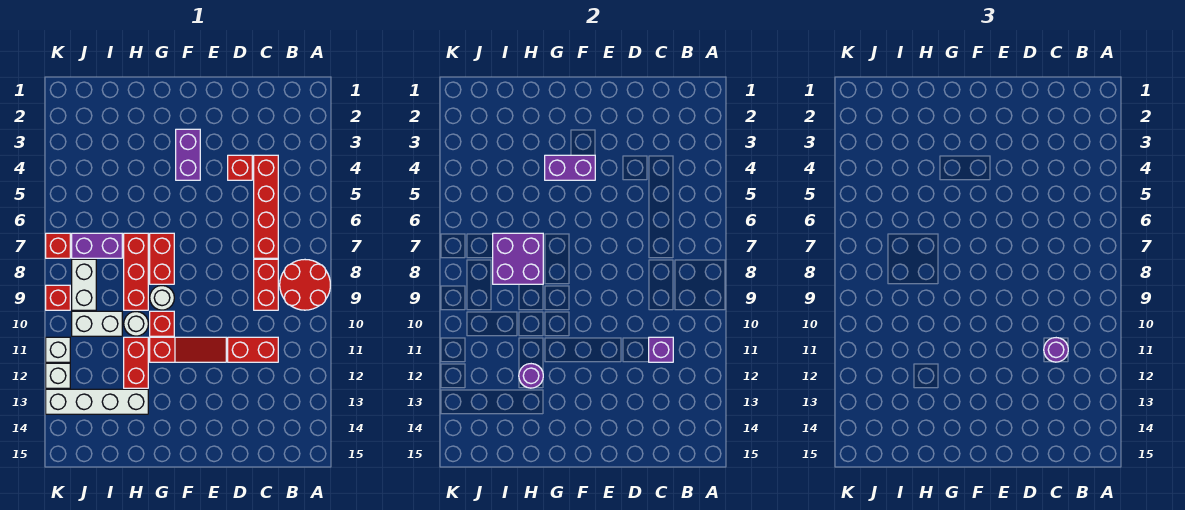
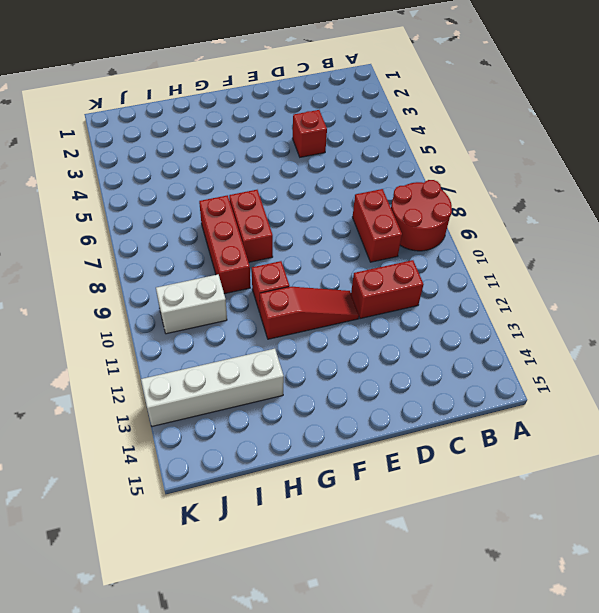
none -> red 1x4 brick [254,155,278,258]
none -> purple 1x2 brick [176,129,200,180]
none -> white 1x1 round brick [150,286,174,310]

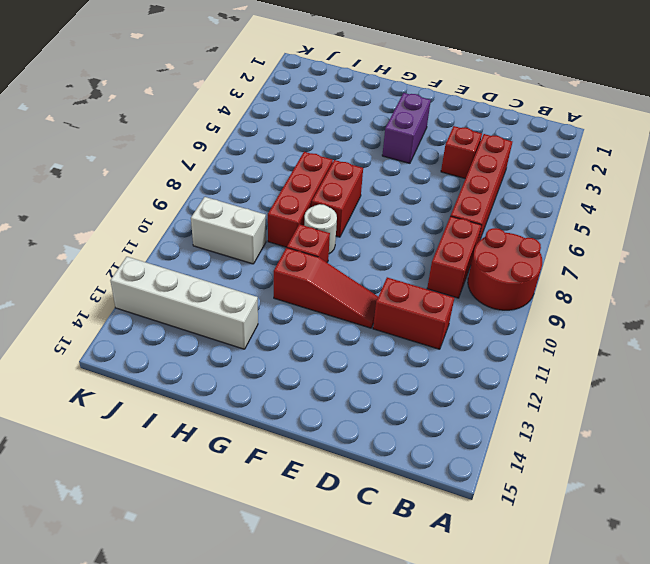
none -> white 1x1 round brick [124,312,148,336]
none -> red 1x2 brick [124,337,148,388]
none -> purple 1x2 brick [72,233,122,258]

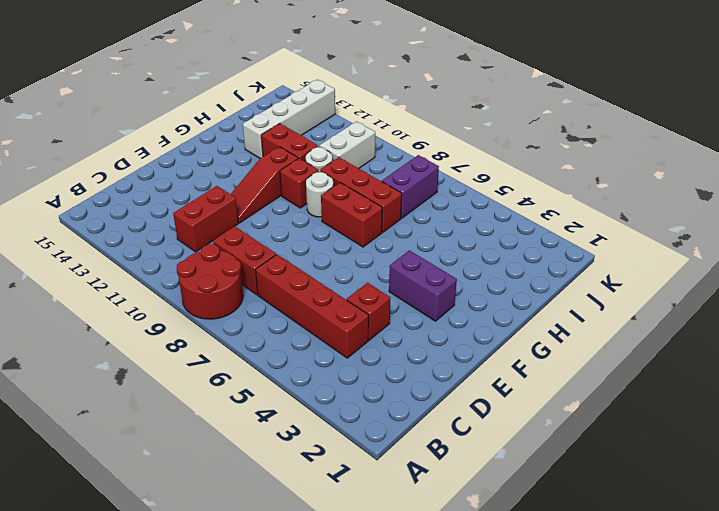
none -> white 1x2 brick [72,259,96,310]
none -> red 1x1 brick [46,233,70,258]
none -> red 1x1 brick [46,285,70,310]

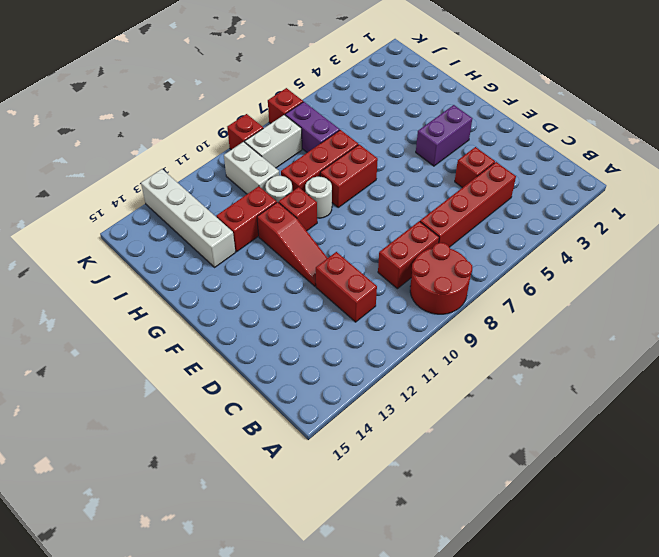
none -> white 1x1 brick [46,337,70,362]
none -> white 1x1 brick [46,363,70,388]
none -> purple 1x1 brick [649,337,673,362]

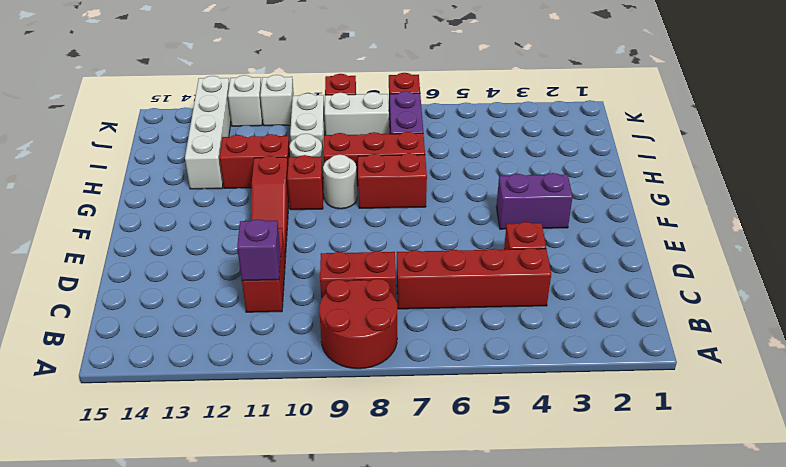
none -> purple 1x2 brick [545,155,595,180]
none -> purple 2x2 brick [493,233,543,284]
none -> purple 1x1 round brick [519,364,543,388]

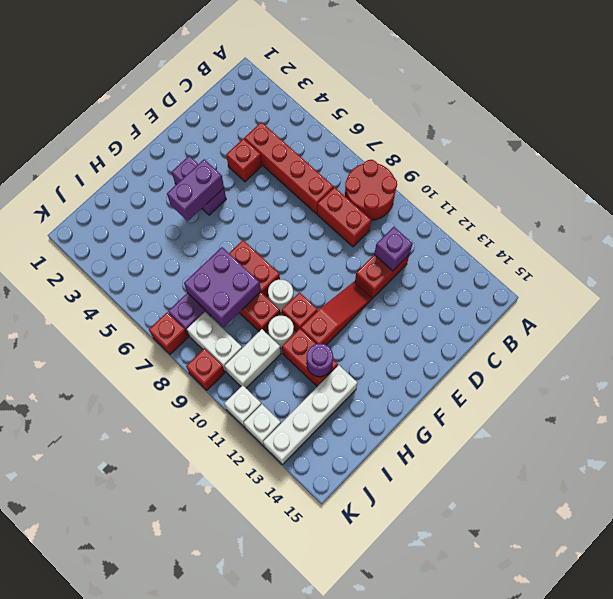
none -> purple 1x1 round brick [1044,338,1068,362]

